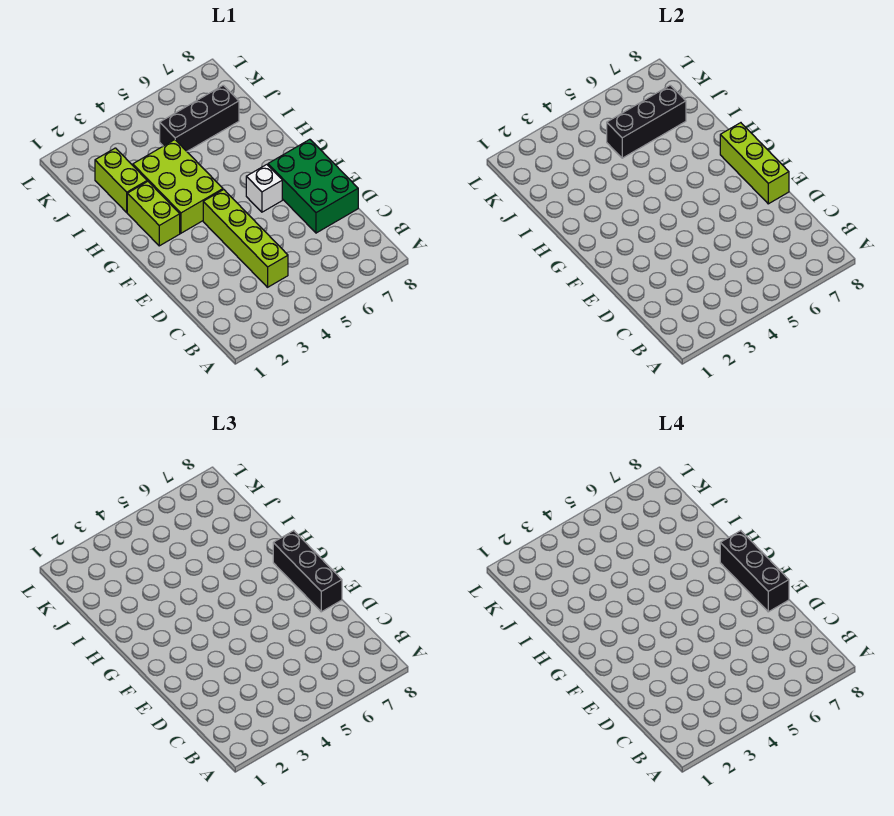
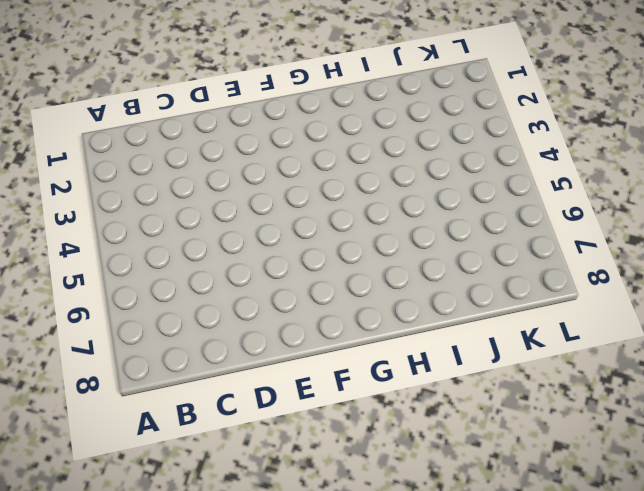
none -> lime 1x4 brick [203,190,288,287]
none -> green 2x3 brick [268,139,358,233]

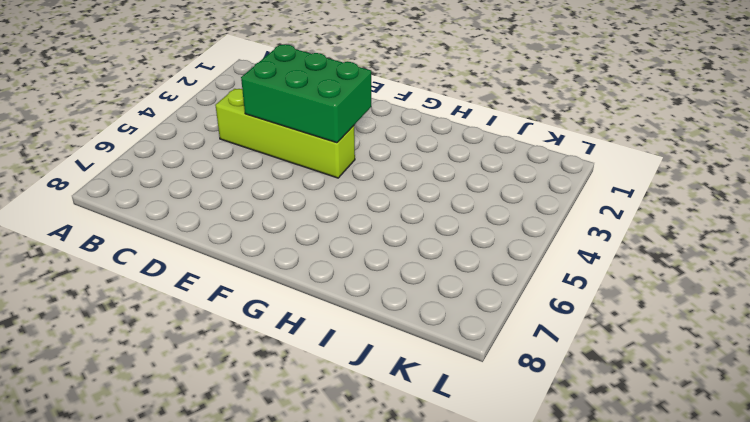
green 2x3 brick [241,44,371,143] -> green 2x3 brick moved to [268,139,358,233]
none -> white 1x1 brick [246,165,282,212]
none -> lime 1x2 brick [127,181,180,246]

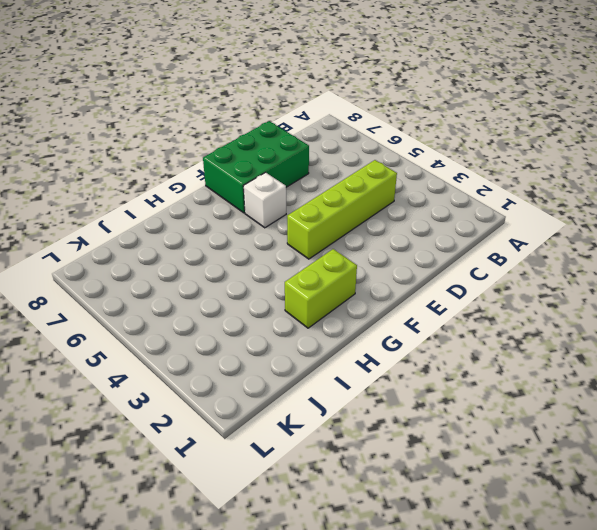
none -> lime 2x3 brick [133,140,223,233]
none -> lime 1x2 brick [95,148,147,212]

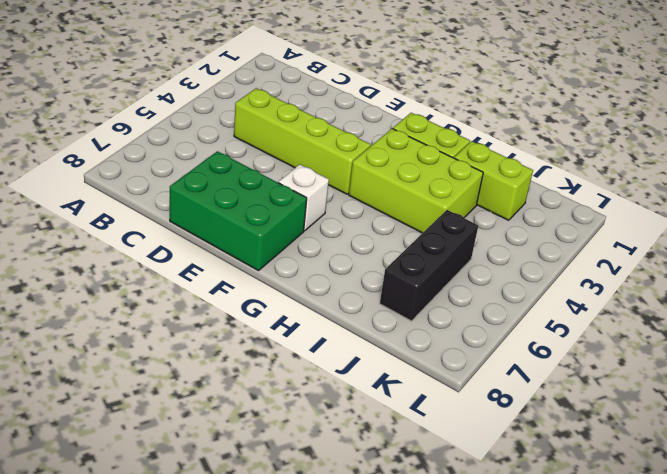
none -> lime 1x3 brick [720,123,789,204]
none -> black 1x3 brick [607,85,686,158]

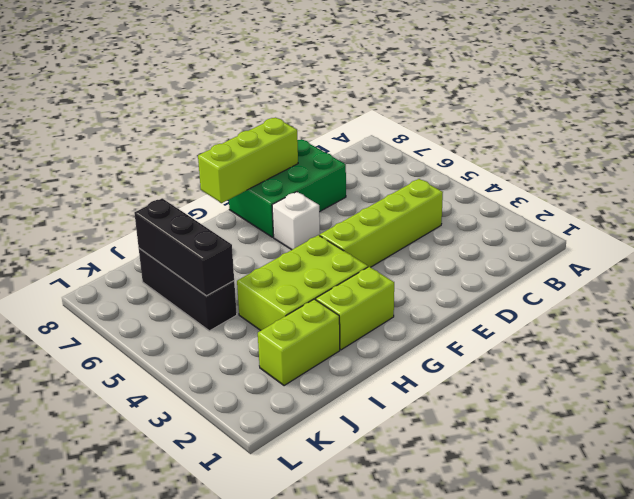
none -> black 1x3 brick [273,531,342,612]
none -> black 1x3 brick [720,531,789,612]

